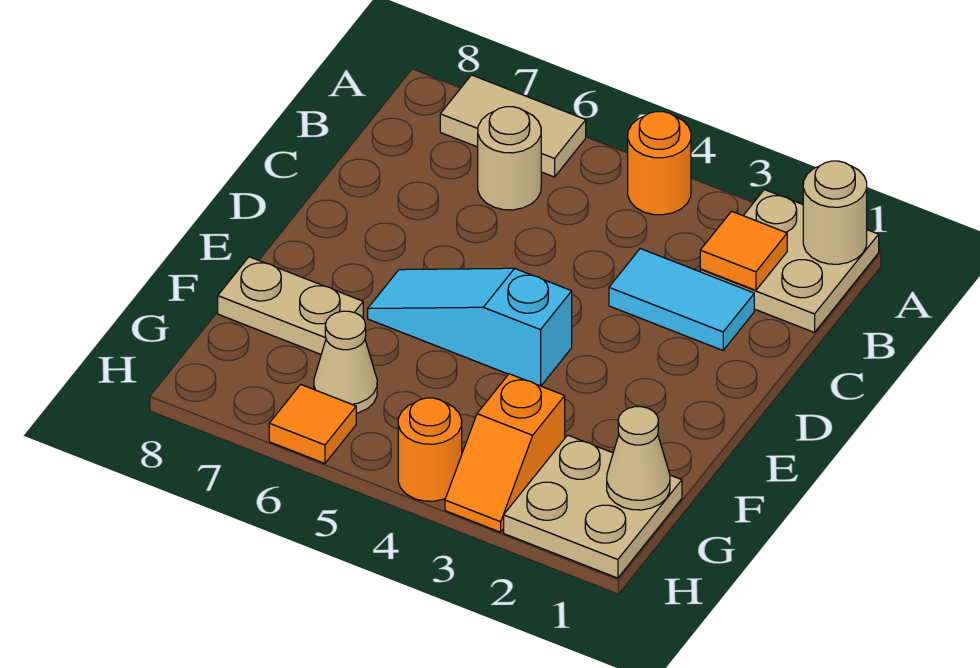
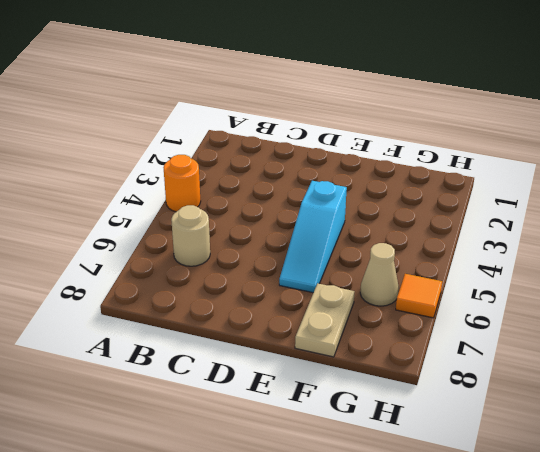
none -> tan 2x2 plate [700,190,879,333]
none -> tan 1x2 tile [440,75,586,177]
none -> cyan 1x2 tile [609,249,754,350]

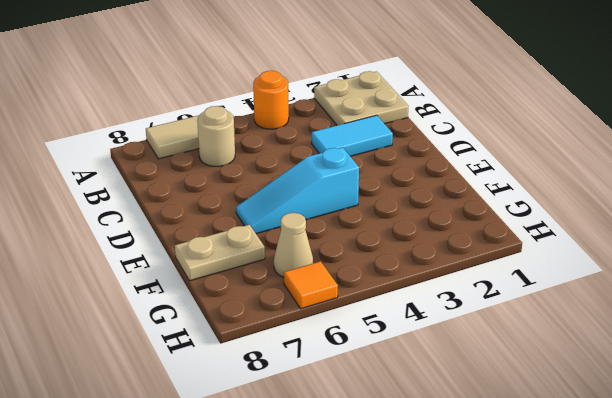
none -> tan 2x2 plate [504,435,682,578]
none -> orange 1x2 slope [445,374,565,532]
none -> orange 1x1 round brick [398,398,462,501]

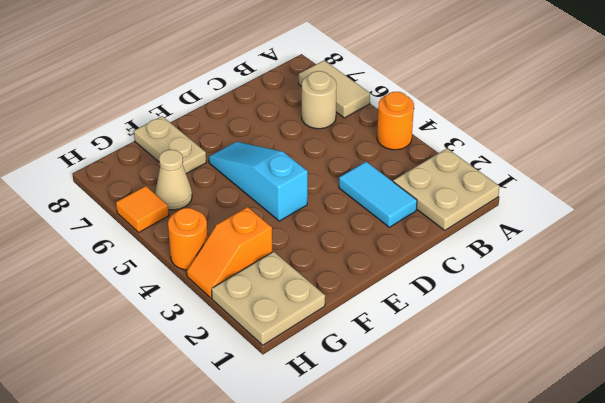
none -> tan 1x1 round brick [803,161,867,264]
none -> orange 1x1 tile [700,211,787,290]
none -> tan 1x1 cone [607,407,670,510]

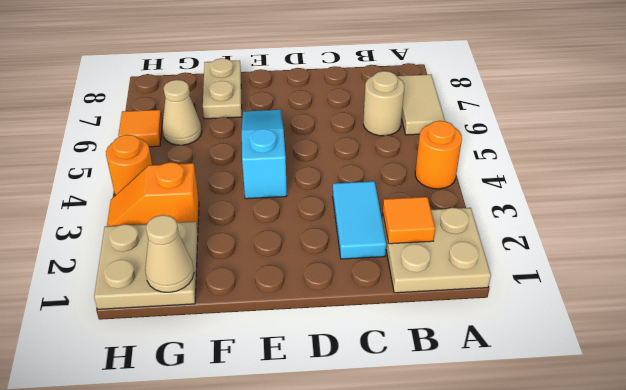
none -> tan 1x1 round brick [803,161,867,264]

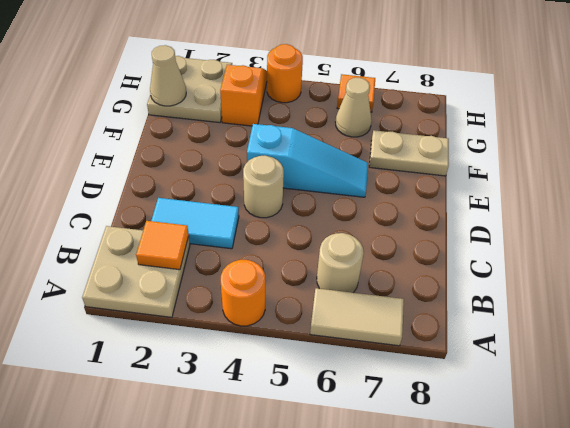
tan 1x1 round brick [243,156,284,218] -> tan 1x1 round brick moved to [803,161,867,264]

